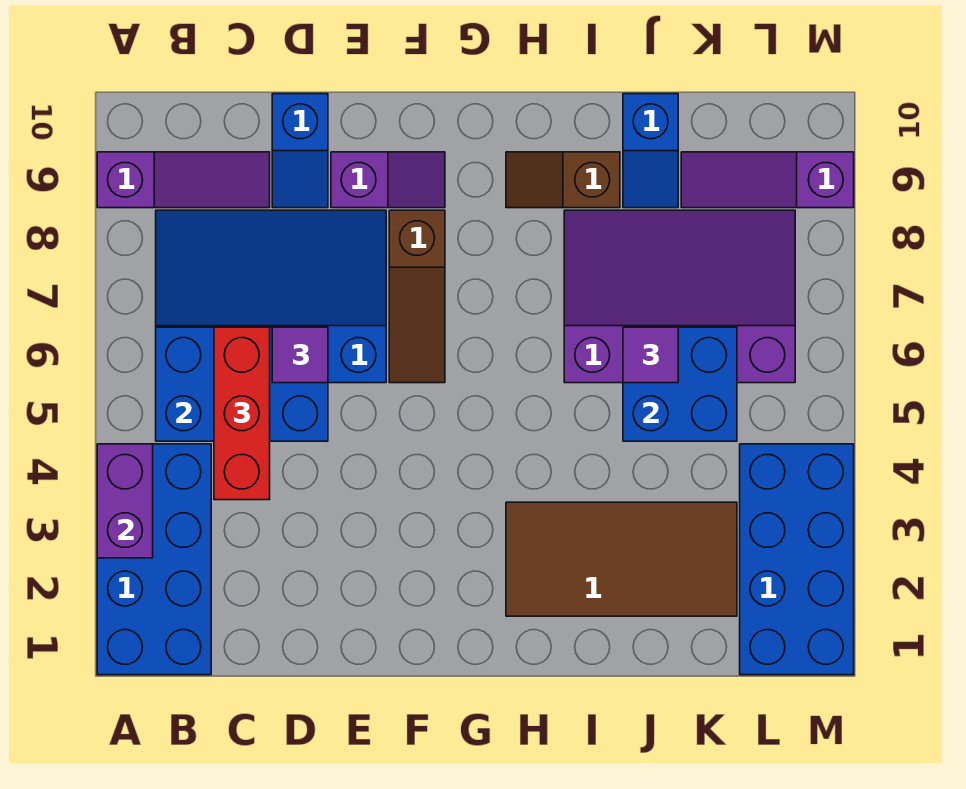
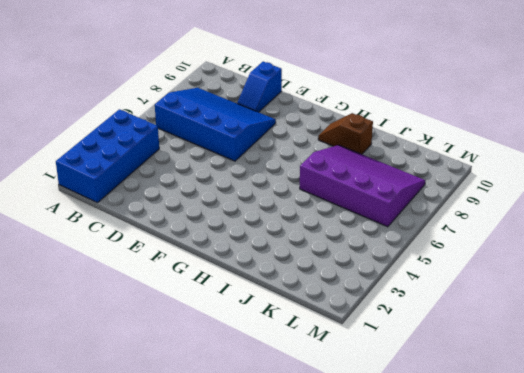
none -> purple 1x3 slope [97,152,270,208]
none -> purple 1x2 slope [331,152,445,208]
none -> brown 1x3 slope [389,210,445,383]

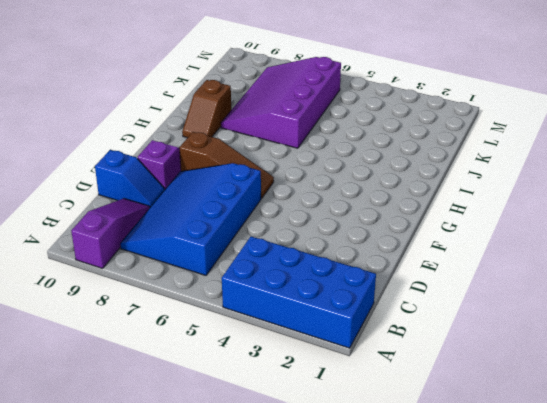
none -> brown 2x4 tile [506,502,737,616]
none -> blue 1x2 slope [623,94,678,208]
none -> purple 1x3 slope [681,152,854,208]

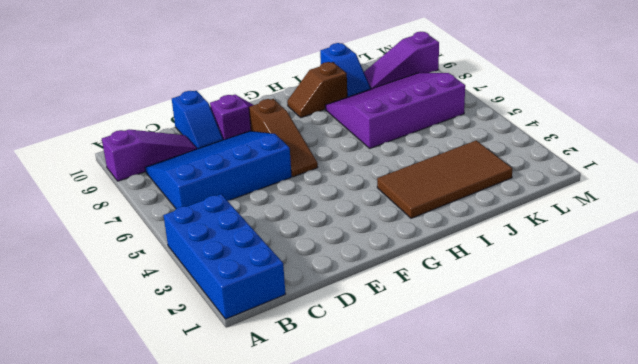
none -> blue 2x4 brick [740,444,854,675]
none -> purple 1x2 brick [97,444,153,558]
none -> blue 2x3 brick [156,327,328,441]

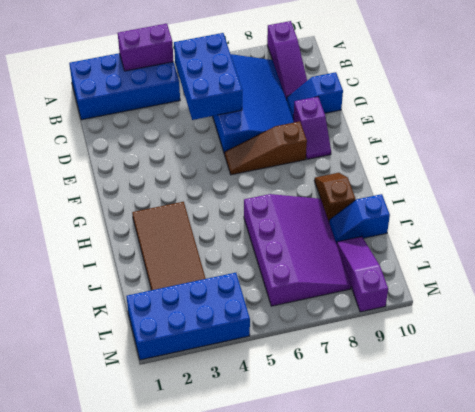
none -> blue 2x2 brick [623,327,737,441]
none -> red 1x3 brick [214,327,270,500]
none -> purple 1x1 tile [272,327,328,383]

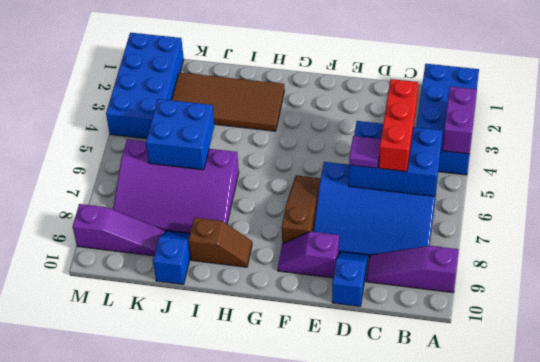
none -> purple 1x1 tile [623,327,678,383]

